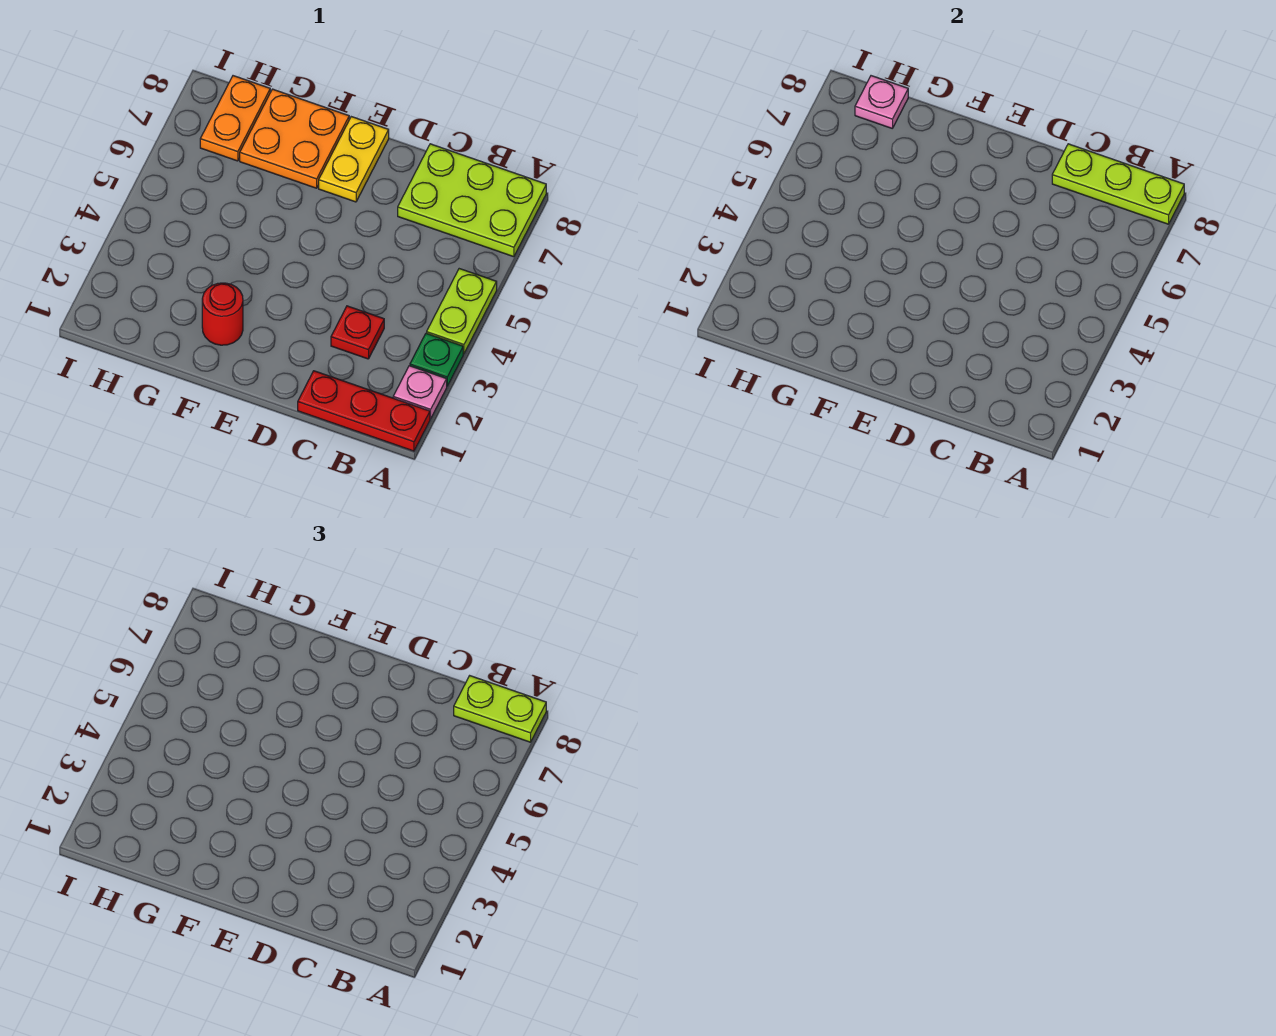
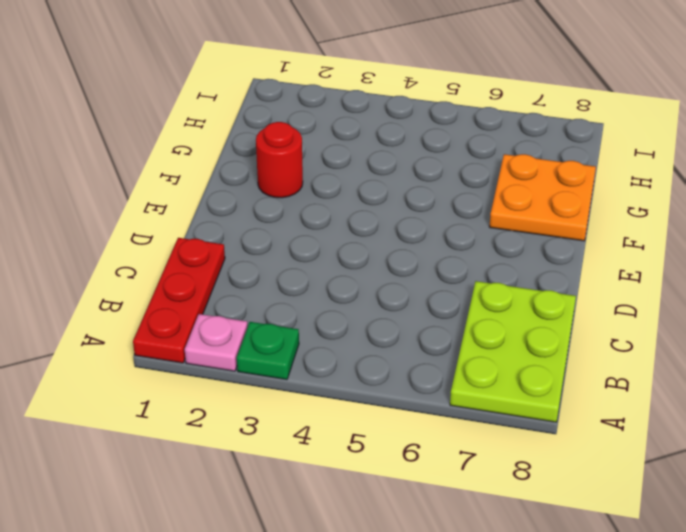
none -> lime 1x2 plate [427,269,497,354]
none -> red 1x1 plate [331,306,384,359]
none -> yellow 1x2 plate [319,117,389,202]

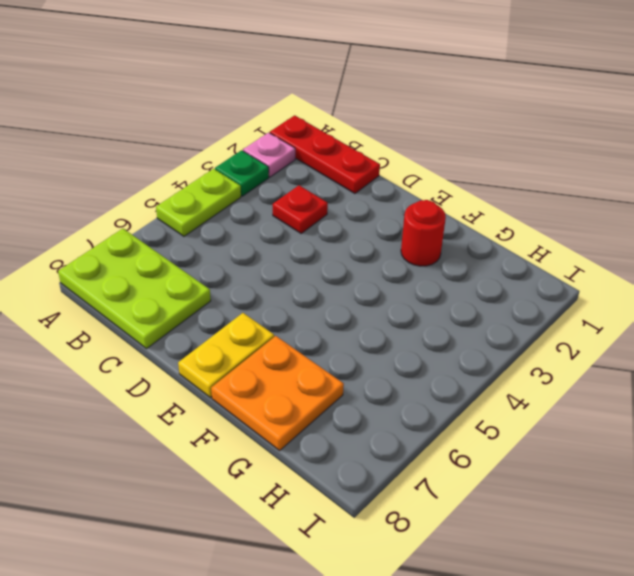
none -> orange 1x2 plate [200,76,270,161]
none -> lime 1x3 plate [1052,144,1184,224]
none -> pink 1x1 plate [855,76,908,128]

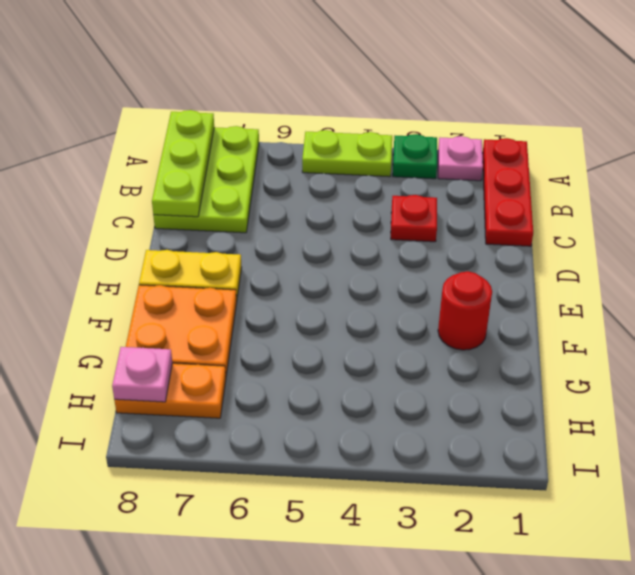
none -> lime 1x2 plate [454,676,546,742]

